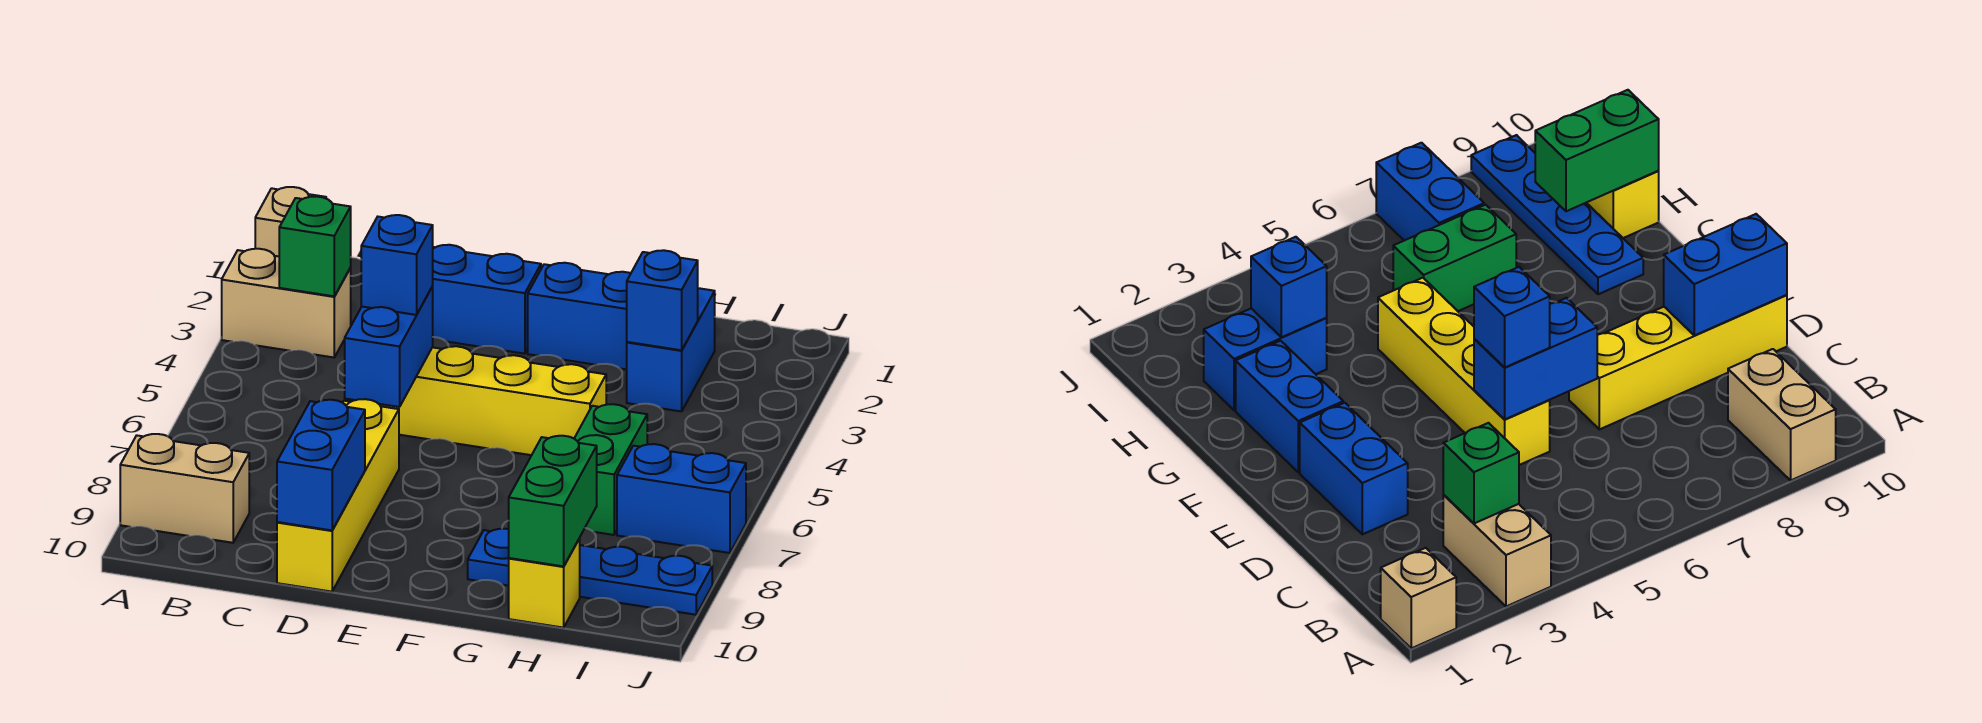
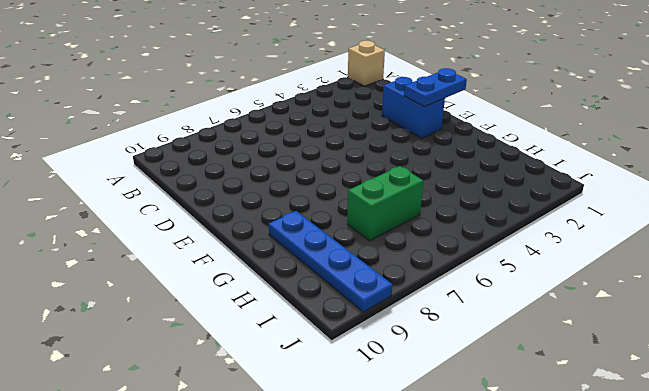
blue 1x2 plate [404,68,467,107] -> none
none -> tan 1x2 brick [222,249,351,357]
none -> tan 1x2 brick [120,434,249,543]
none -> yellow 1x4 brick [379,346,606,455]

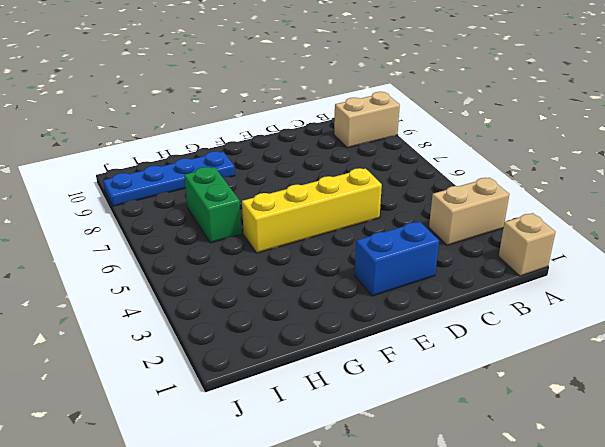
none -> yellow 1x4 brick [277,399,399,592]
none -> blue 1x2 brick [528,263,631,369]
none -> blue 1x2 brick [627,288,715,411]

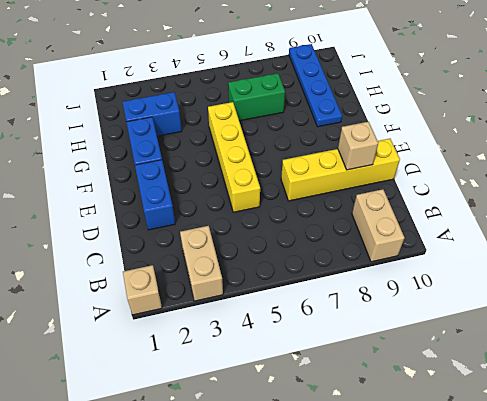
tan 1x1 brick [338,122,378,170] -> blue 1x2 brick [277,400,365,530]
none -> yellow 1x1 brick [509,539,580,628]
none -> blue 1x2 brick [617,444,746,553]
none -> green 1x1 brick [279,196,351,296]

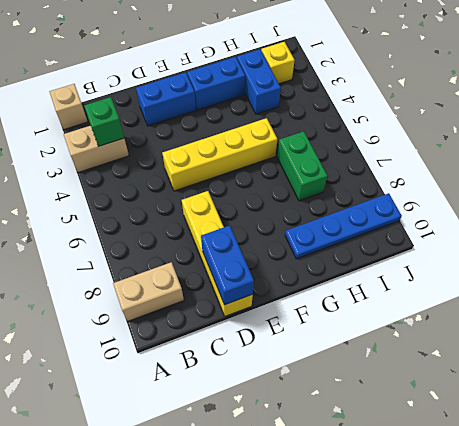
yellow 1x1 brick [261,42,295,84] -> yellow 1x1 brick moved to [509,539,580,628]
none -> blue 1x2 brick [617,444,746,553]
none -> blue 1x2 brick [345,287,433,407]
none -> blue 1x1 brick [627,250,698,350]

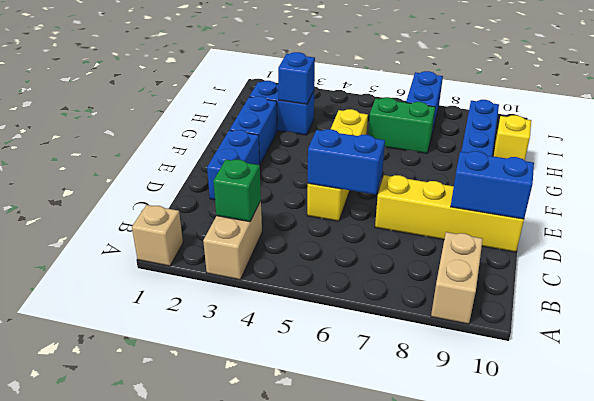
none -> green 1x2 brick [509,436,597,566]
none -> blue 1x1 brick [361,215,433,315]

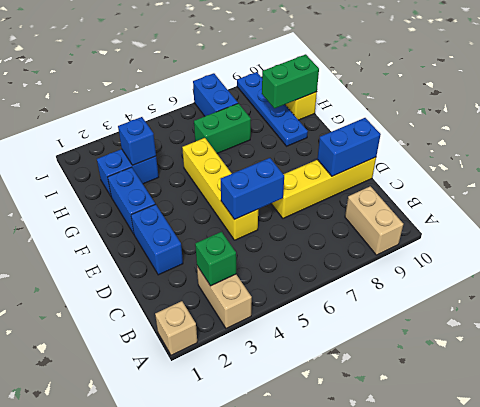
none -> blue 1x1 brick [361,215,433,315]

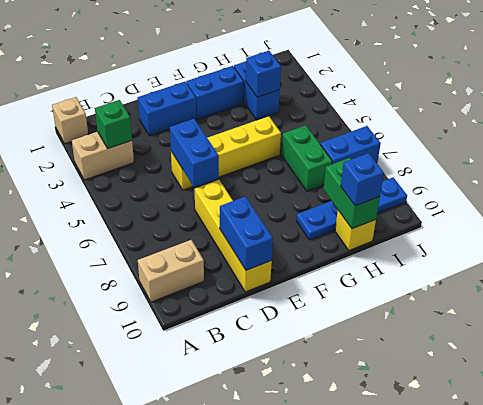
blue 1x1 brick [341,153,384,206] -> blue 1x1 brick moved to [361,215,433,315]

